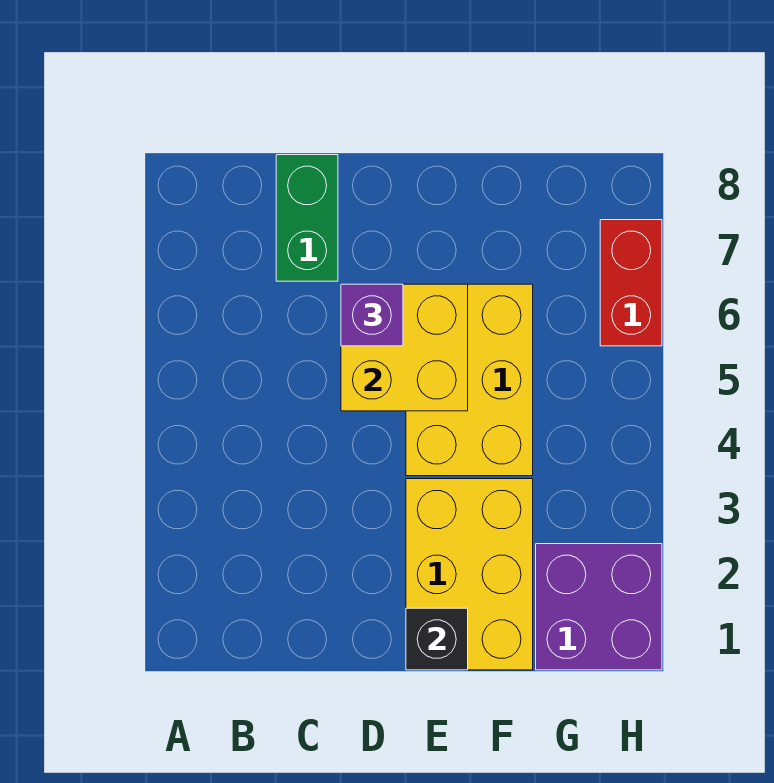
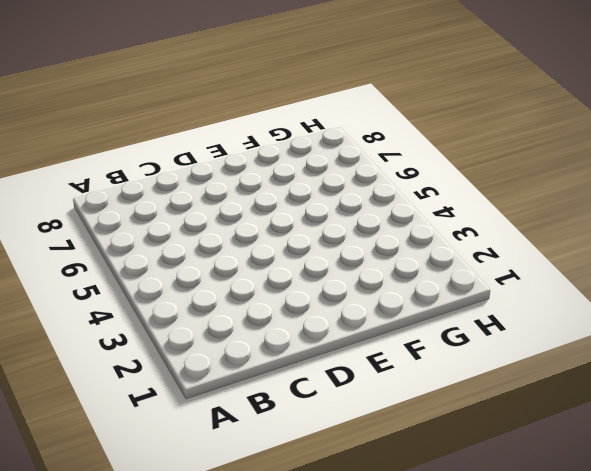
none -> green 1x2 brick [276,155,338,281]
none -> yellow 2x3 brick [406,479,533,670]

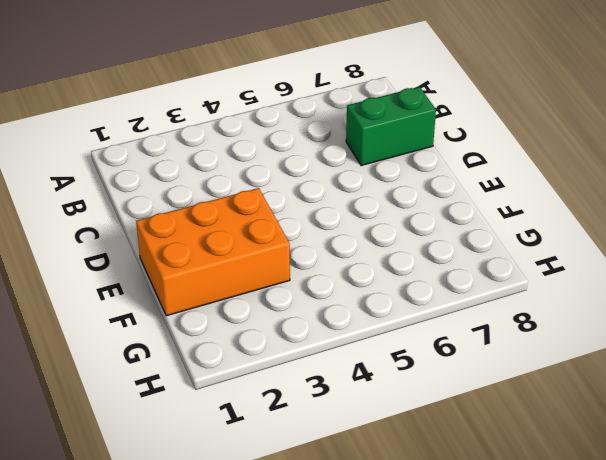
orange 2x3 brick [136,188,290,316] -> yellow 2x3 brick [406,479,533,670]
none -> yellow 2x3 brick [406,284,533,476]
none -> purple 2x2 brick [536,544,662,670]

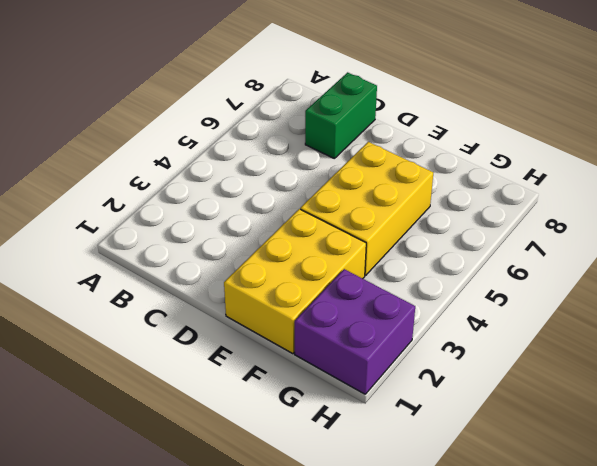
none -> red 1x2 brick [600,220,662,346]
none -> yellow 2x2 brick [341,284,468,411]

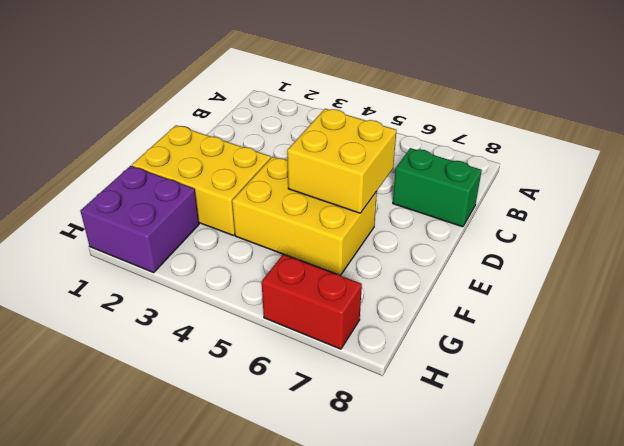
none -> black 1x1 brick [406,608,468,670]
none -> purple 1x1 brick [341,284,403,346]

